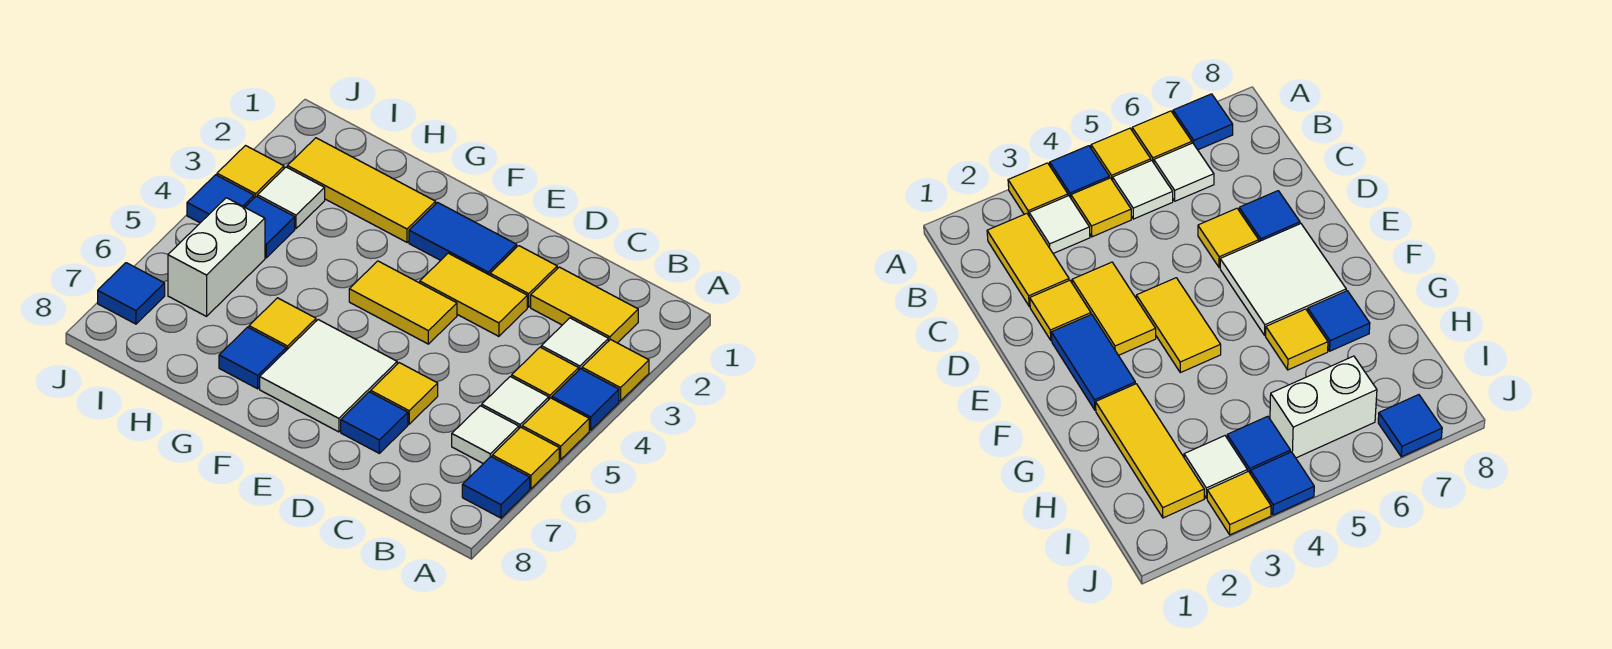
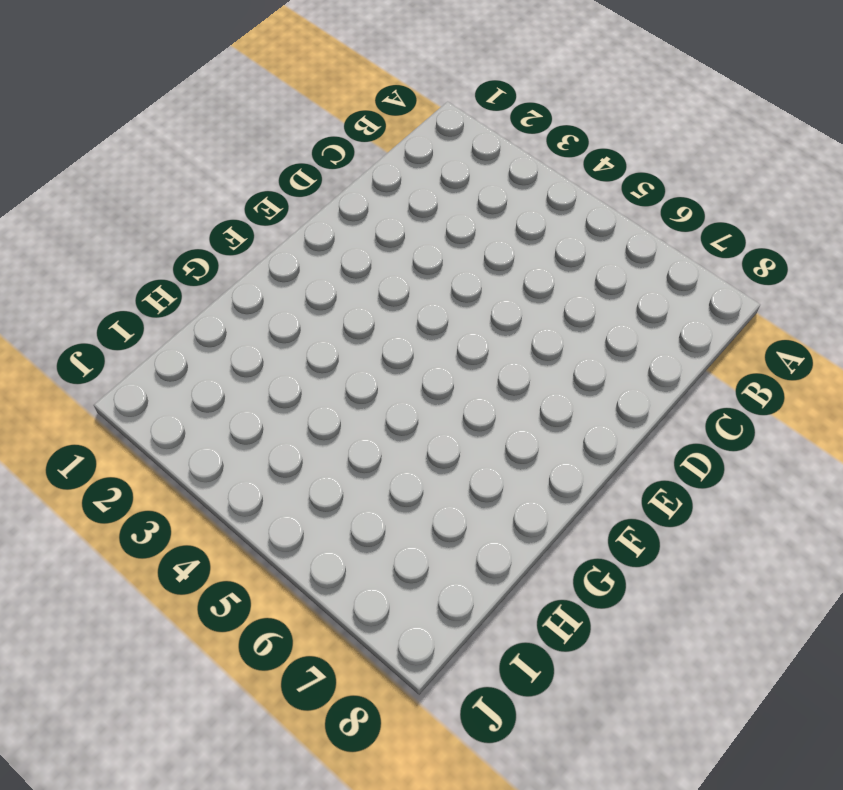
none -> yellow 1x1 tile [582,340,649,401]
none -> blue 1x1 tile [552,369,619,430]
none -> yellow 1x1 tile [522,398,589,459]

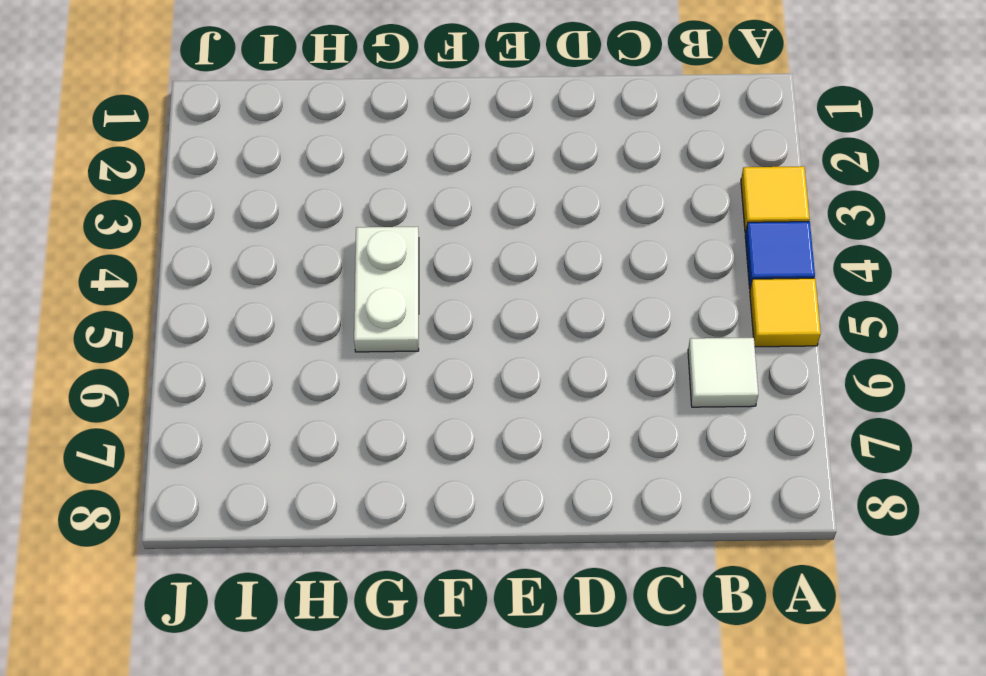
white 1x2 plate [354,227,419,352] -> none
none -> yellow 1x1 tile [492,427,559,489]
none -> blue 1x1 tile [462,457,530,518]
none -> yellow 1x2 tile [531,267,638,343]

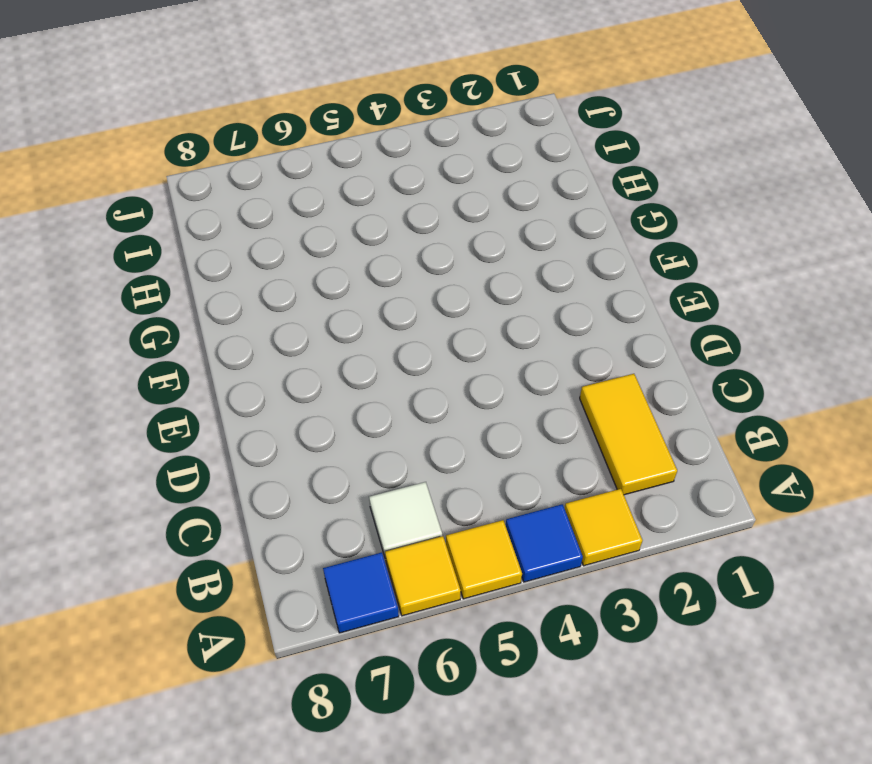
none -> white 1x1 tile [541,318,608,370]
none -> yellow 1x1 tile [512,347,579,399]
none -> white 1x1 tile [482,377,549,428]

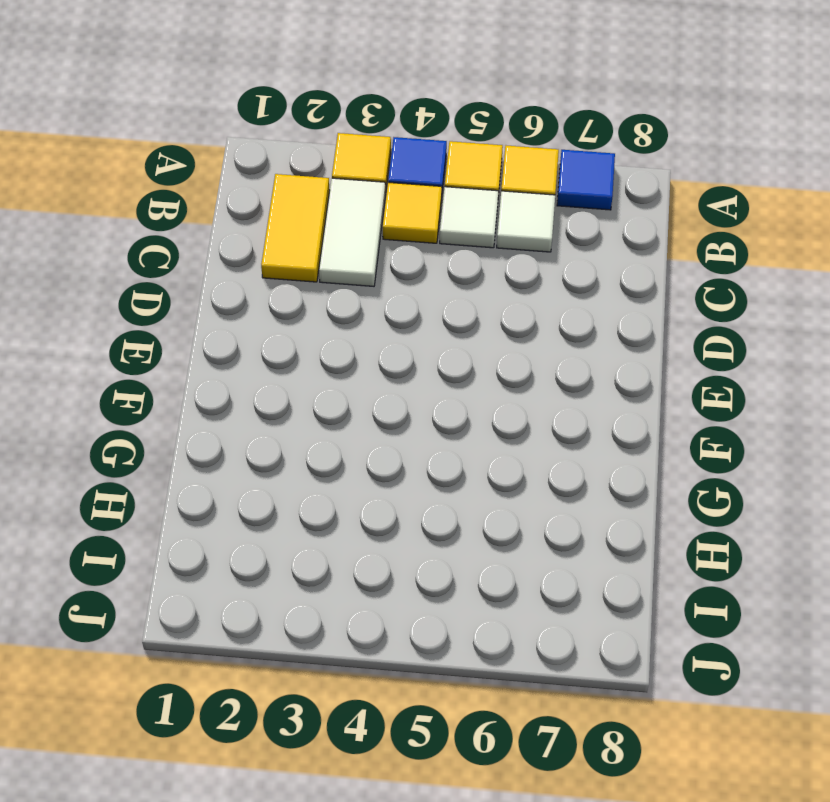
white 1x2 tile [319,178,386,286] -> white 1x1 tile [541,318,608,370]
none -> yellow 1x1 tile [490,246,557,307]
none -> yellow 1x2 tile [420,253,527,336]
none -> yellow 1x1 tile [371,363,438,424]

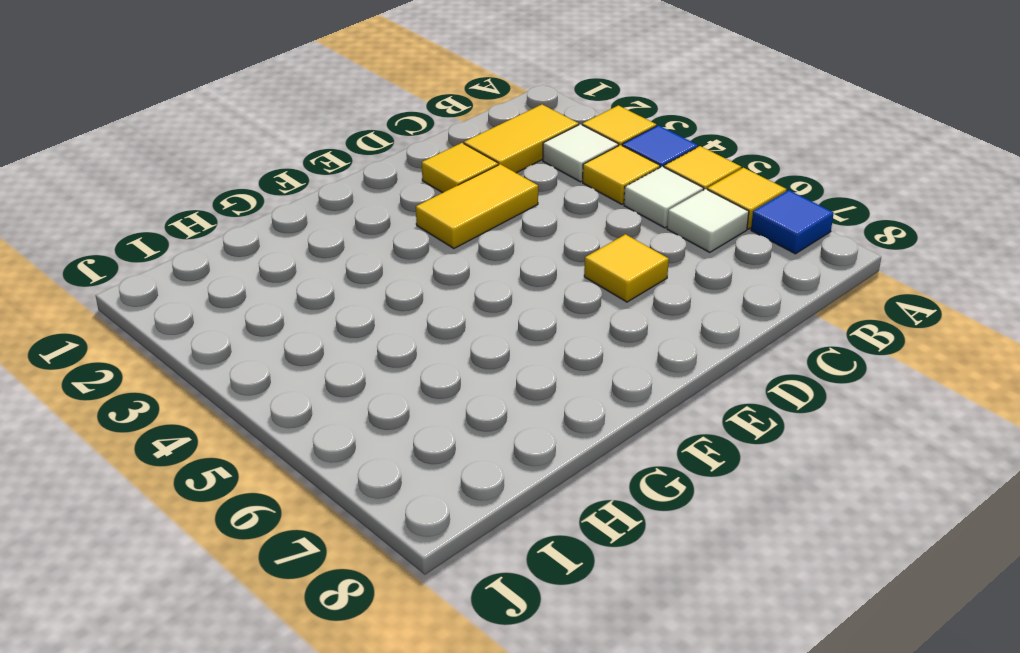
none -> blue 1x1 tile [341,392,408,453]
none -> blue 1x2 tile [409,202,517,275]
none -> yellow 1x2 tile [349,261,457,344]

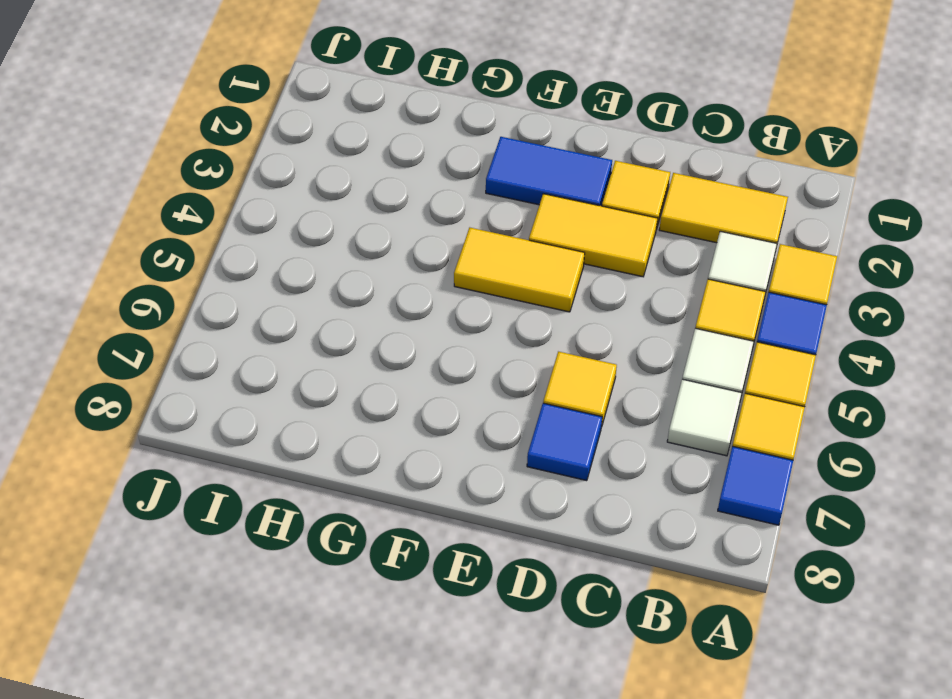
none -> white 2x2 tile [260,320,397,432]
none -> yellow 1x3 tile [287,138,436,242]
none -> yellow 1x1 tile [249,298,316,350]

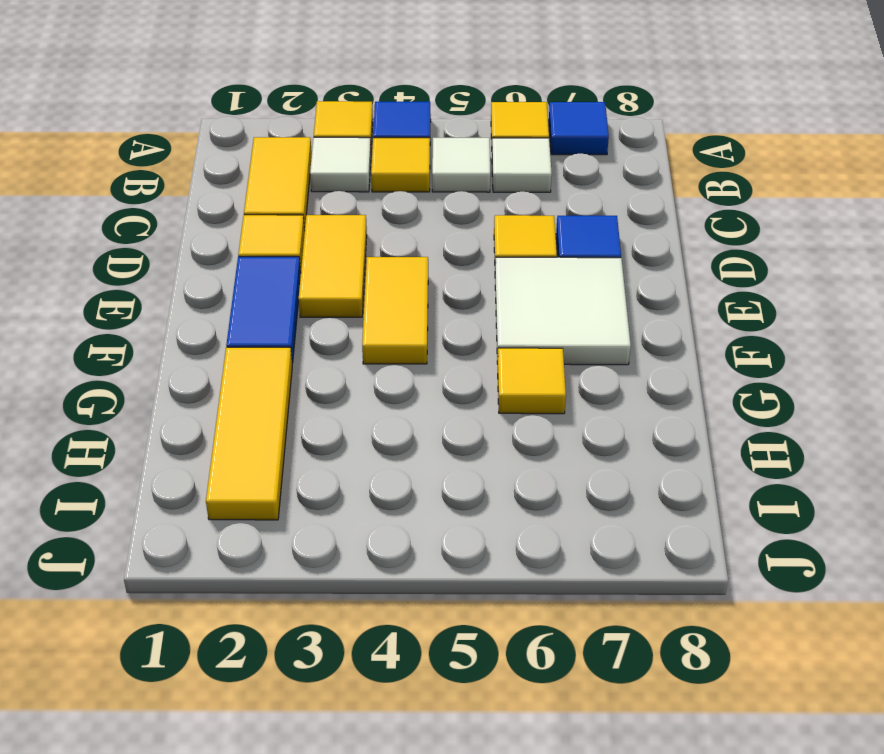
none -> yellow 1x1 tile [522,398,589,459]
none -> blue 1x1 tile [219,327,286,389]
none -> white 1x1 tile [258,167,325,228]

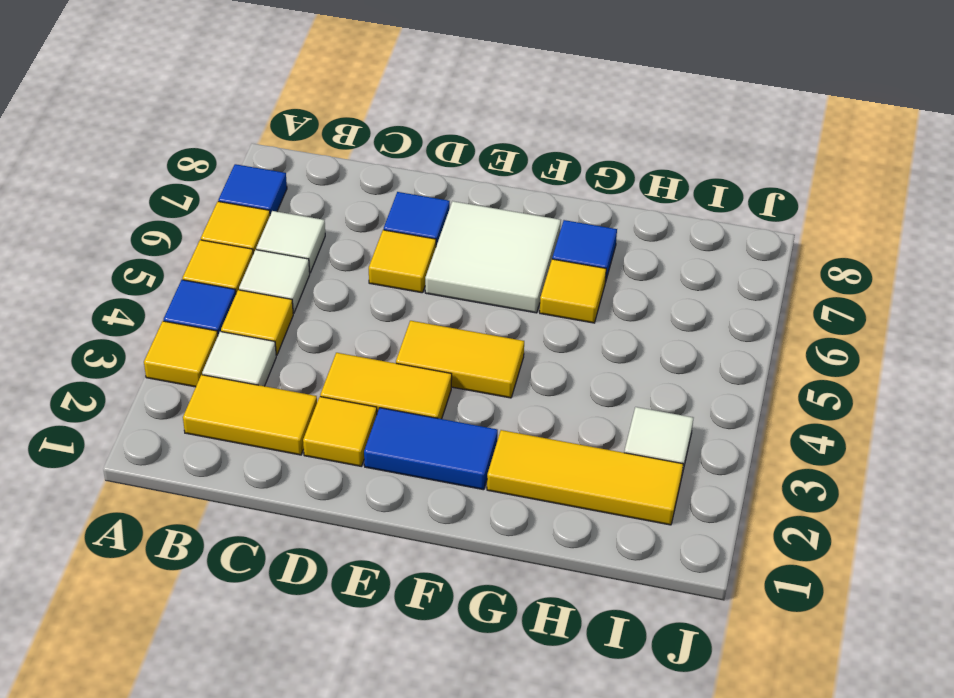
none -> blue 1x1 tile [245,196,295,258]
none -> white 1x2 brick [168,198,265,316]
none -> yellow 1x1 tile [217,146,284,198]

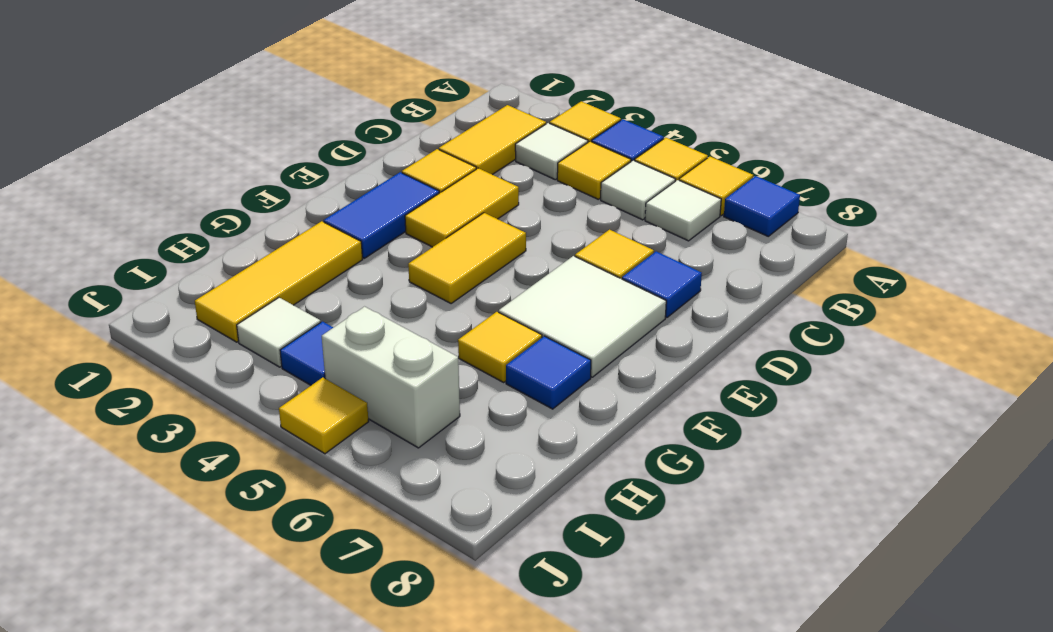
yellow 1x1 tile [279,378,369,454] -> yellow 1x1 tile moved to [217,146,284,198]
none -> blue 1x1 tile [187,175,254,223]
none -> blue 1x1 tile [98,263,165,324]

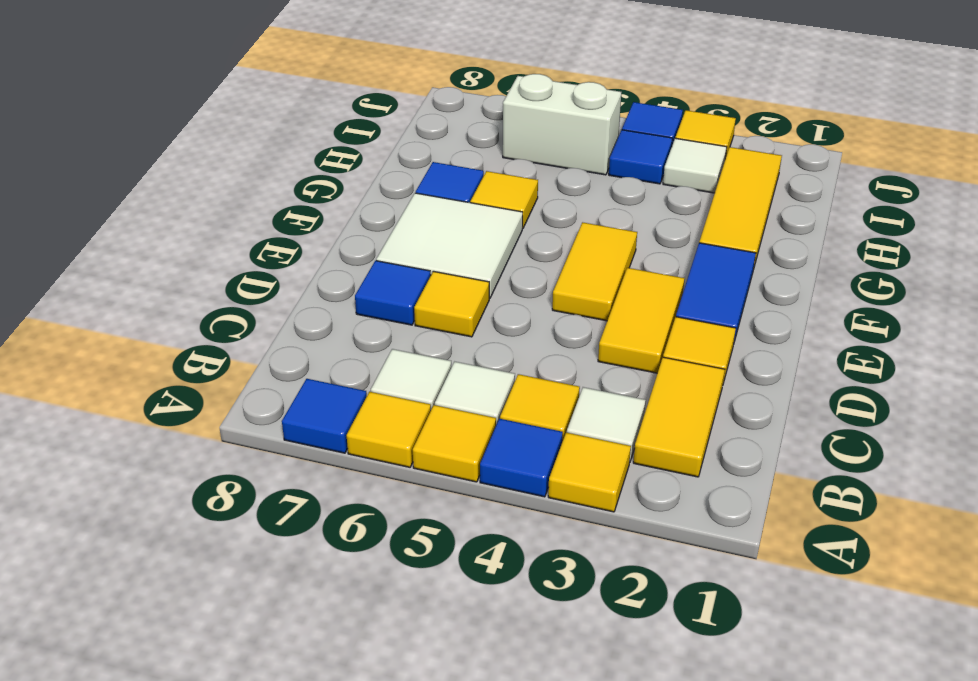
none -> blue 1x1 tile [98,263,165,324]

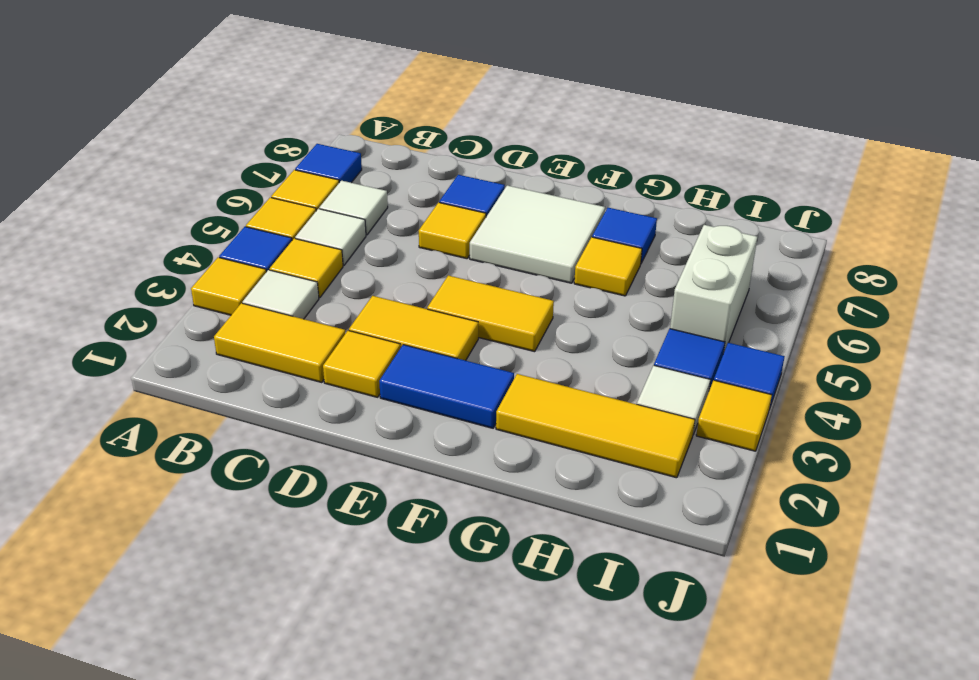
none -> blue 1x1 tile [98,263,165,324]

